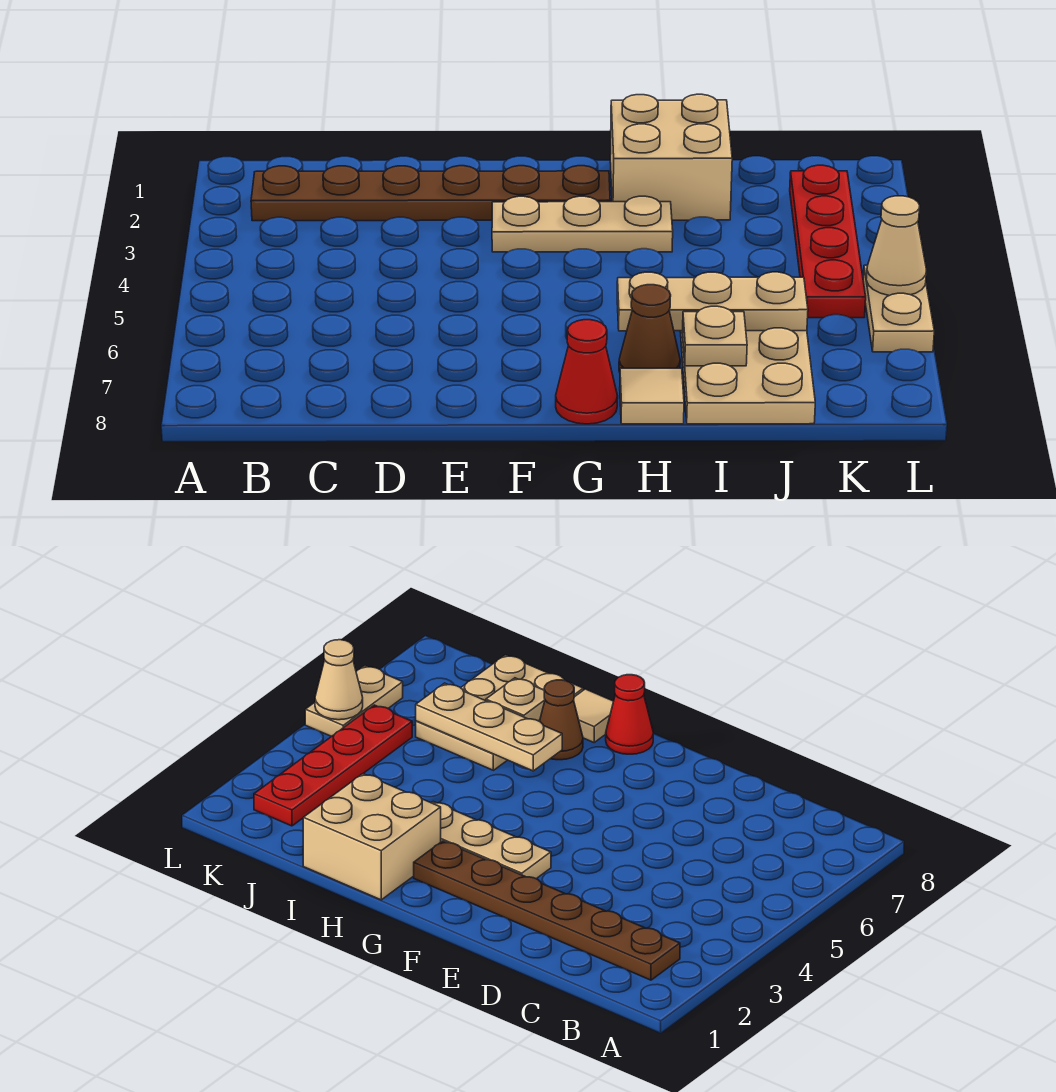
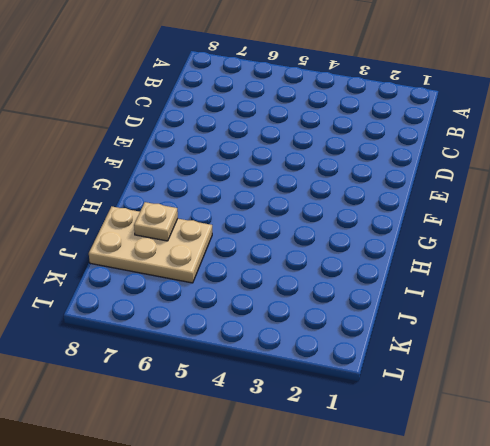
none -> brown 1x6 plate [251,166,610,221]
none -> tan 1x3 plate [492,196,673,252]
none -> red 1x1 cone [556,320,618,424]

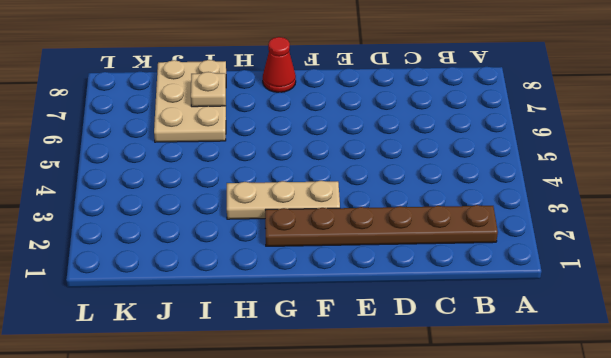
none -> tan 2x2 brick [610,94,732,220]
none -> brown 1x1 cone [619,285,680,372]
none -> tan 1x1 tile [620,368,684,424]

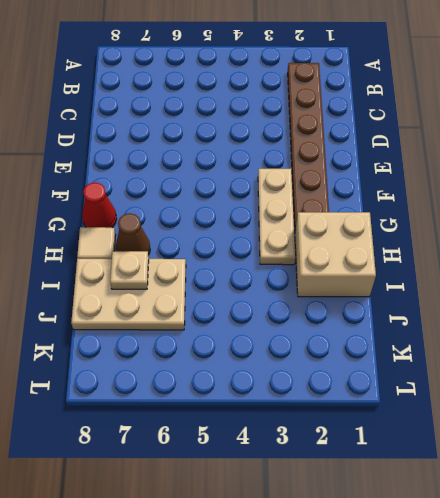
none -> red 1x4 plate [790,165,866,318]
none -> tan 1x2 plate [863,265,934,352]
none -> tan 1x3 plate [617,272,808,331]

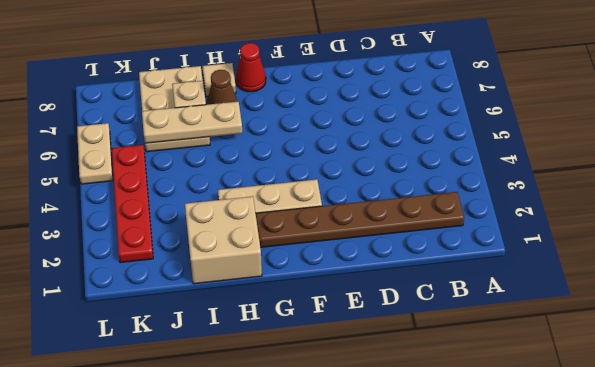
none -> tan 1x1 cone [866,196,926,296]

